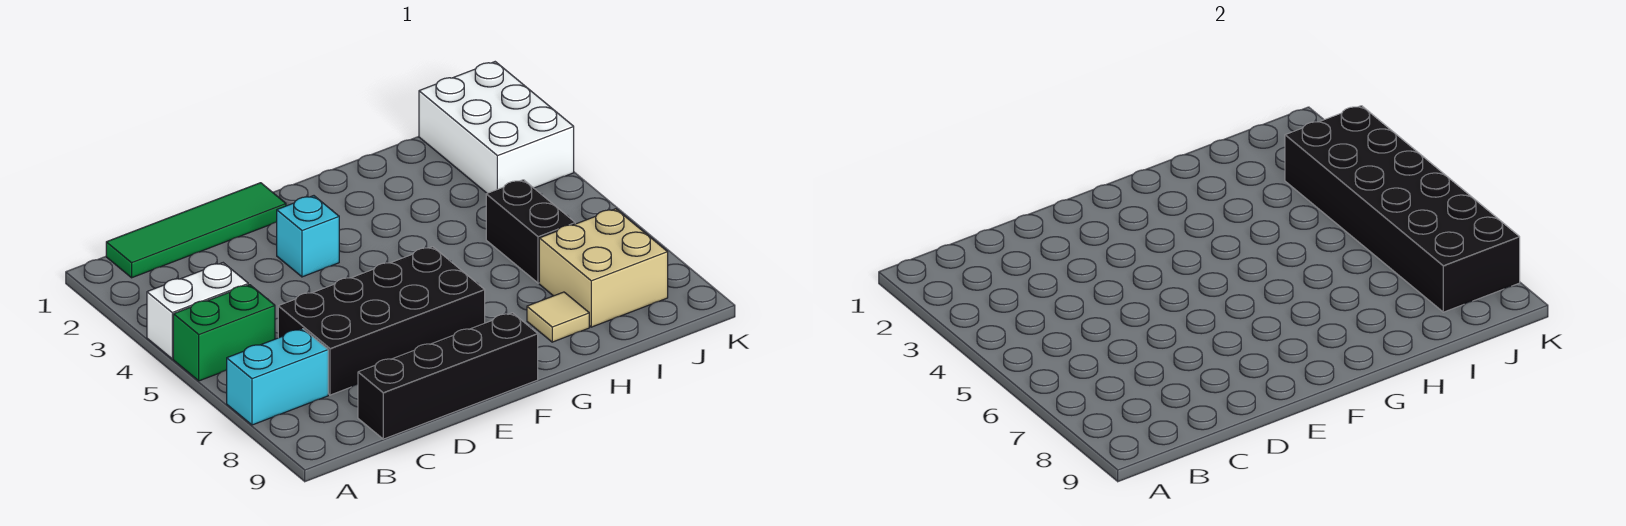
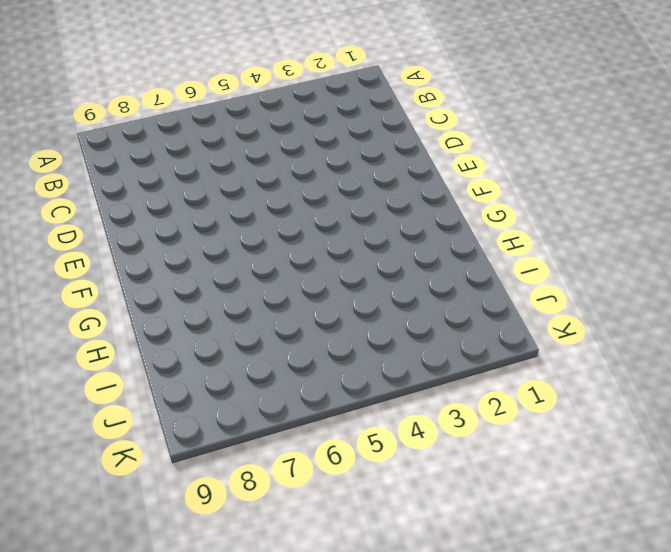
none -> white 1x2 brick [147,263,248,359]
none -> green 1x2 brick [173,285,275,381]
none -> cyan 1x2 brick [227,329,328,425]

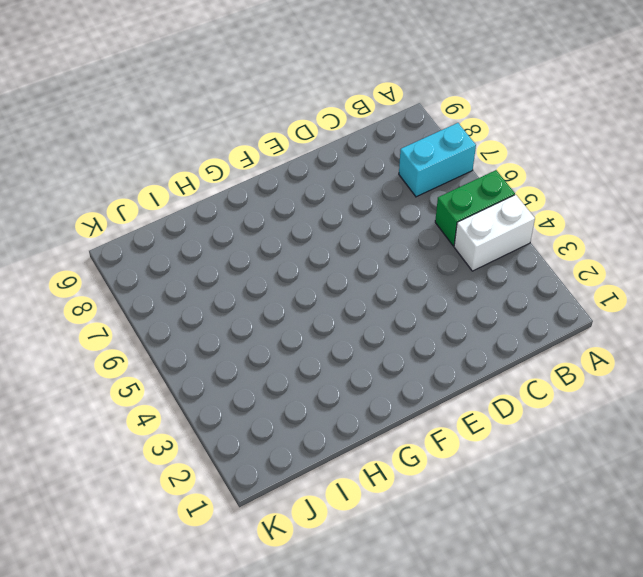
none -> green 1x4 tile [106,183,286,278]
none -> black 2x4 brick [278,247,485,395]
none -> black 1x4 brick [358,313,538,439]

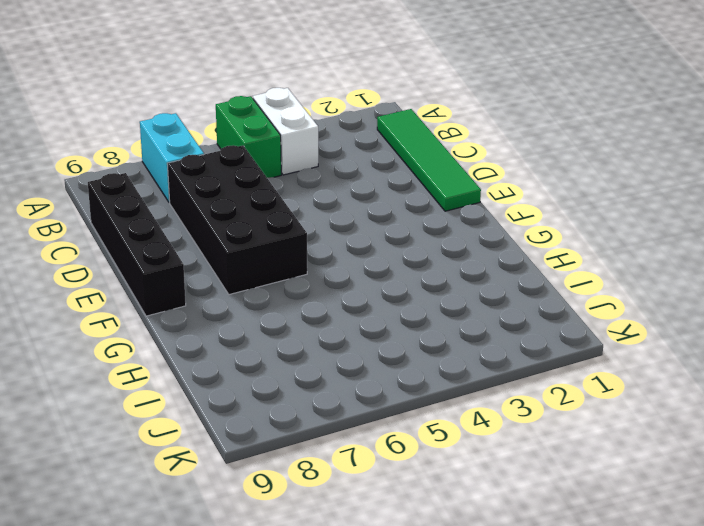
none -> cyan 1x1 brick [277,196,339,277]
none -> tan 1x1 tile [527,292,589,342]
none -> black 1x2 brick [486,180,575,283]

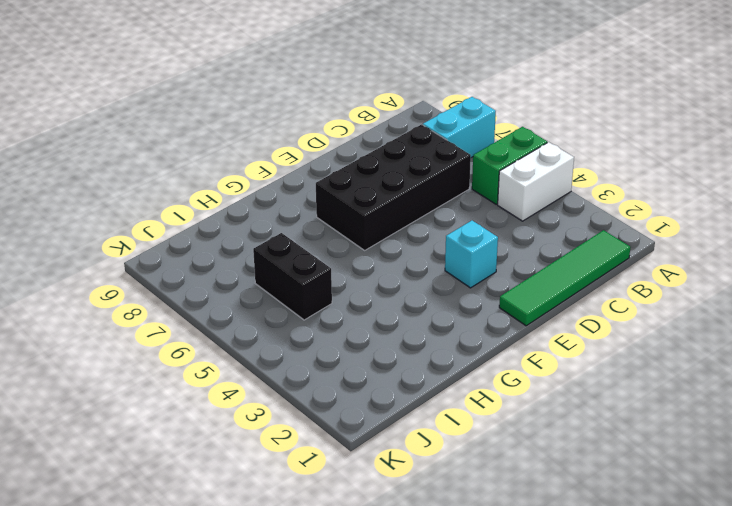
none -> black 1x4 brick [358,313,538,439]
none -> tan 1x1 tile [527,292,589,342]
none -> tan 2x2 brick [539,209,668,327]

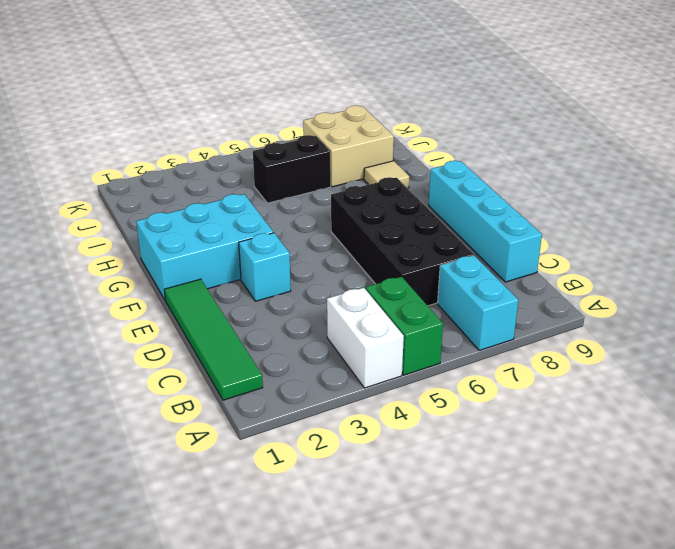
cyan 1x4 brick [429,161,542,282] -> black 1x4 brick [358,313,538,439]
cyan 2x3 brick [136,194,273,300] -> none
none -> white 2x3 brick [419,62,574,193]
none -> black 2x6 brick [1285,106,1520,312]

